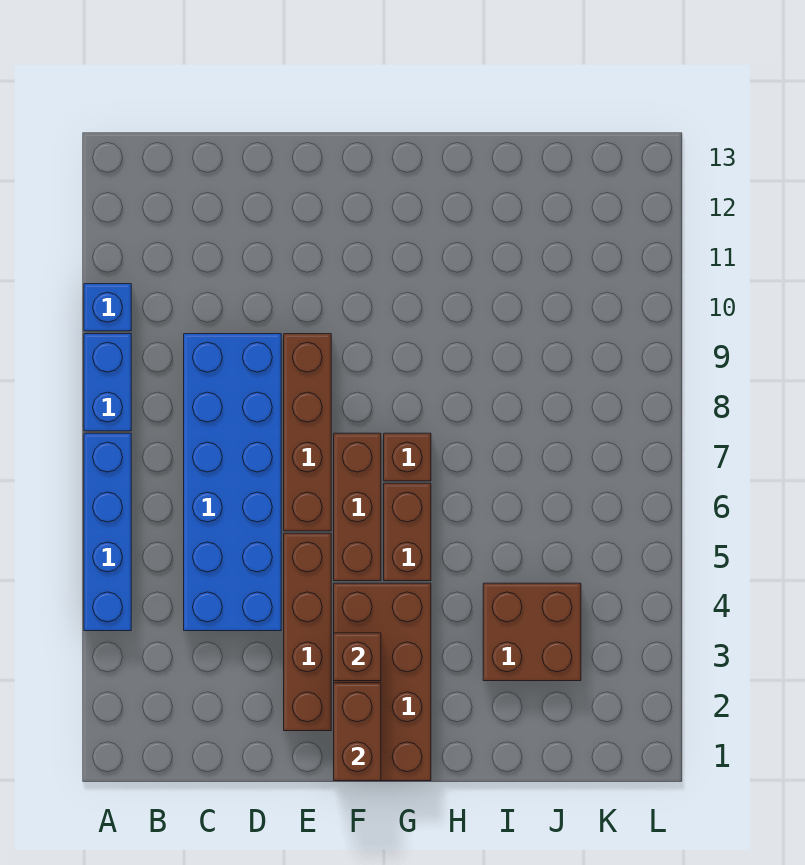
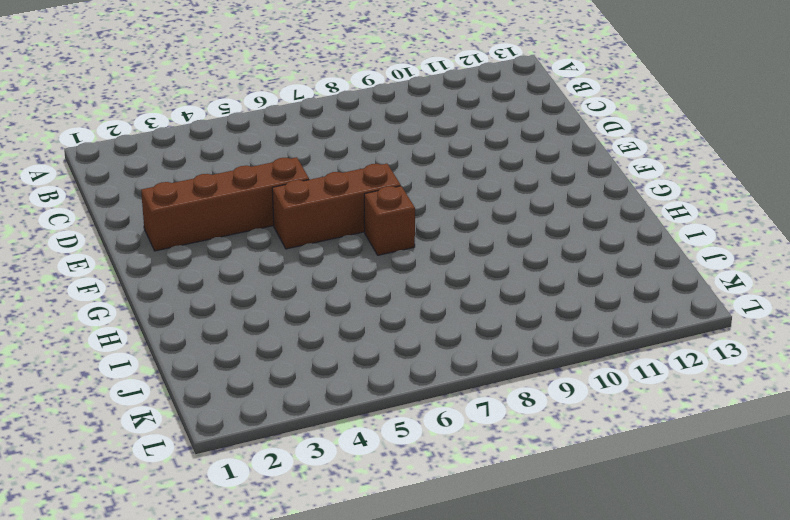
none -> blue 1x4 brick [84,433,131,631]
none -> blue 1x2 brick [84,334,131,431]
none -> blue 1x1 brick [84,284,131,331]

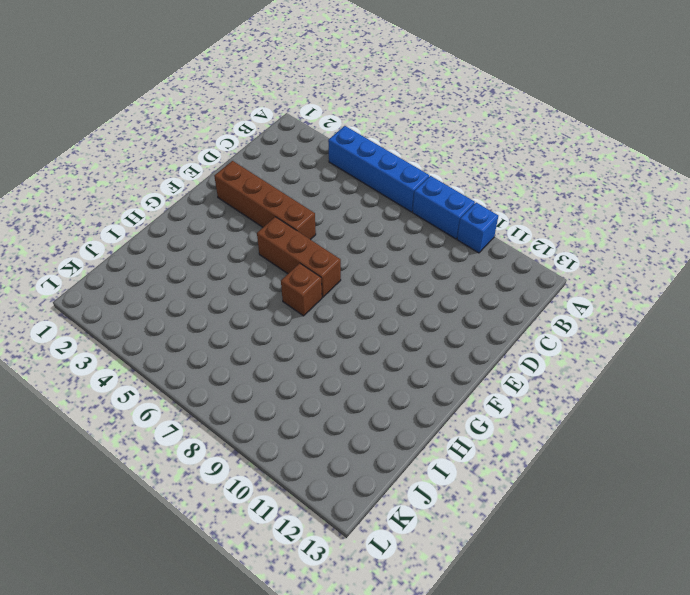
none -> blue 2x6 brick [184,334,281,631]
none -> brown 1x4 brick [284,334,331,531]
none -> brown 2x4 brick [334,583,431,781]

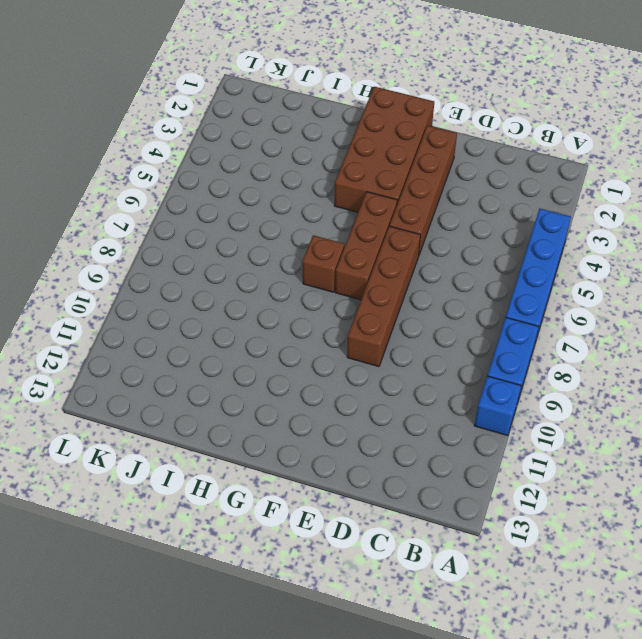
none -> blue 2x6 brick [184,334,281,631]
none -> brown 1x2 brick [384,483,431,581]
none -> brown 2x2 brick [483,583,581,681]

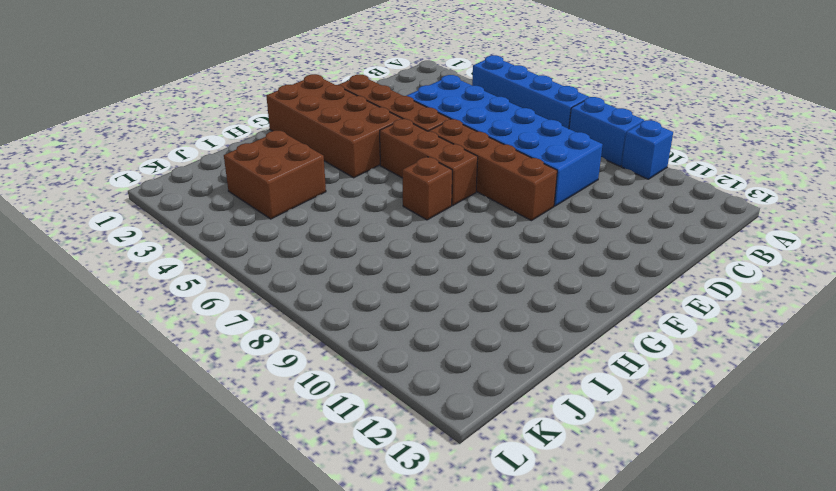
none -> brown 1x2 brick [384,483,431,581]
none -> brown 1x2 brick [334,683,381,781]
none -> brown 1x1 brick [334,633,381,681]

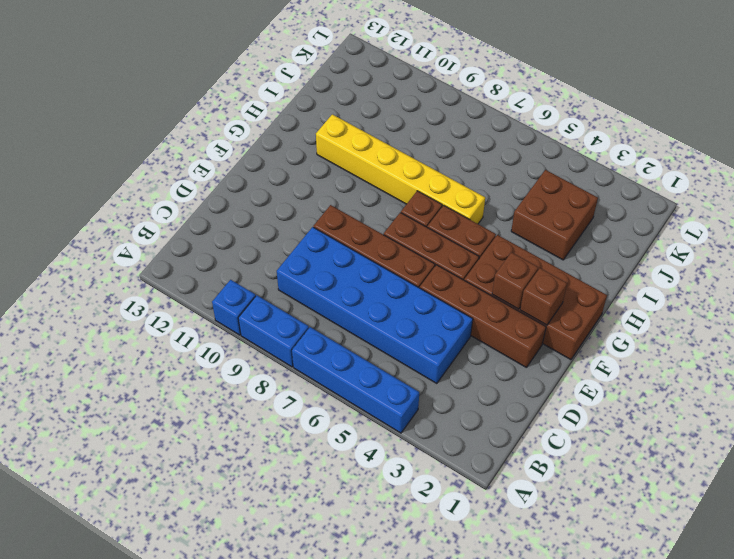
brown 1x1 brick [520,268,567,325] -> brown 1x2 brick [334,683,381,781]
yellow 1x6 brick [316,114,485,224] -> none

